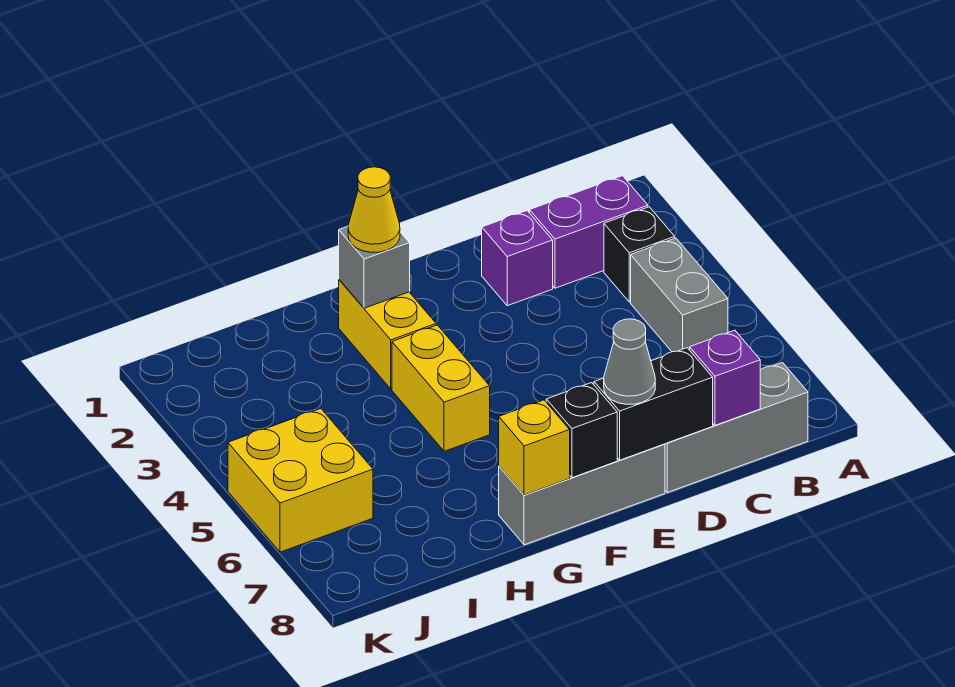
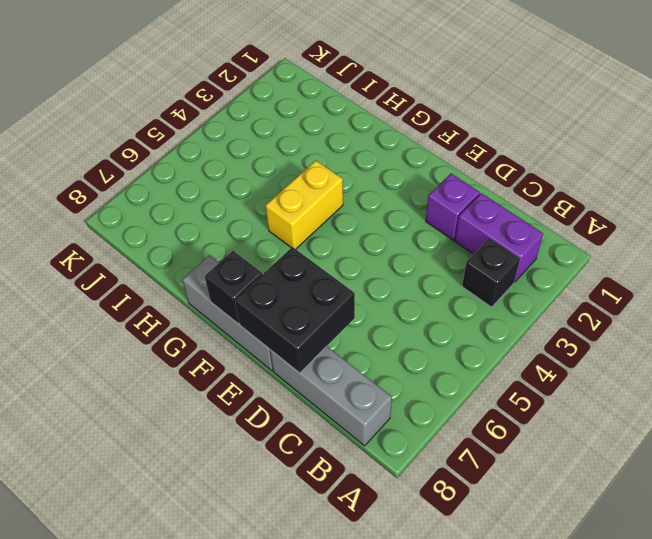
black 2x2 brick [235,247,355,373] -> black 1x2 brick [594,348,713,460]
none -> grey 1x2 brick [631,238,728,352]
none -> yellow 1x2 brick [339,280,436,389]
none -> yellow 2x2 brick [228,409,373,552]

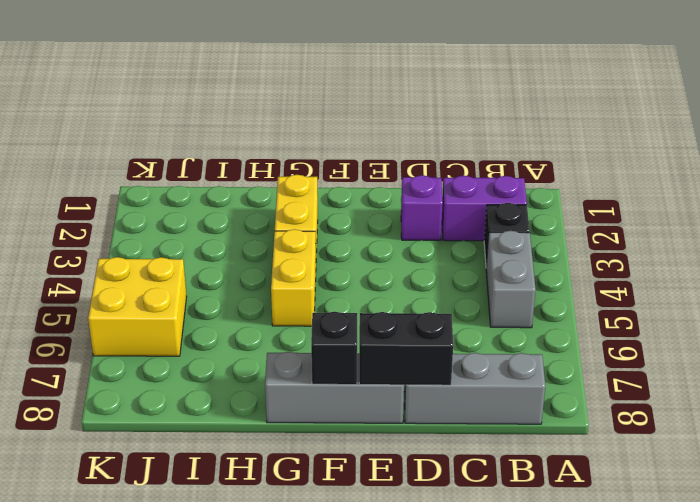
none -> purple 1x1 brick [690,330,760,425]
none -> grey 1x1 brick [339,226,410,308]
none -> yellow 1x1 brick [499,400,570,495]

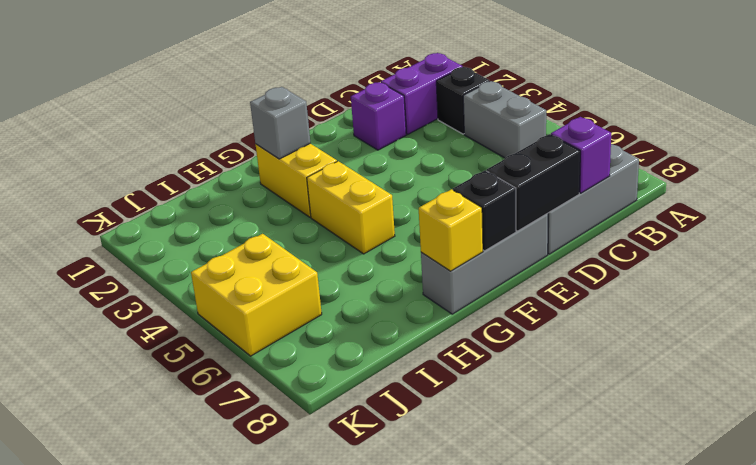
none -> grey 1x1 cone [604,319,655,404]
none -> yellow 1x1 cone [348,167,400,252]

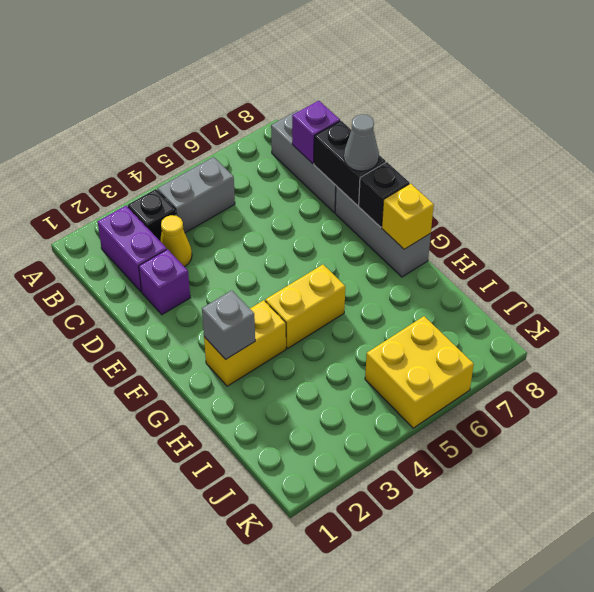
yellow 1x1 cone [160,215,192,267] -> yellow 1x1 cone moved to [348,167,400,252]

